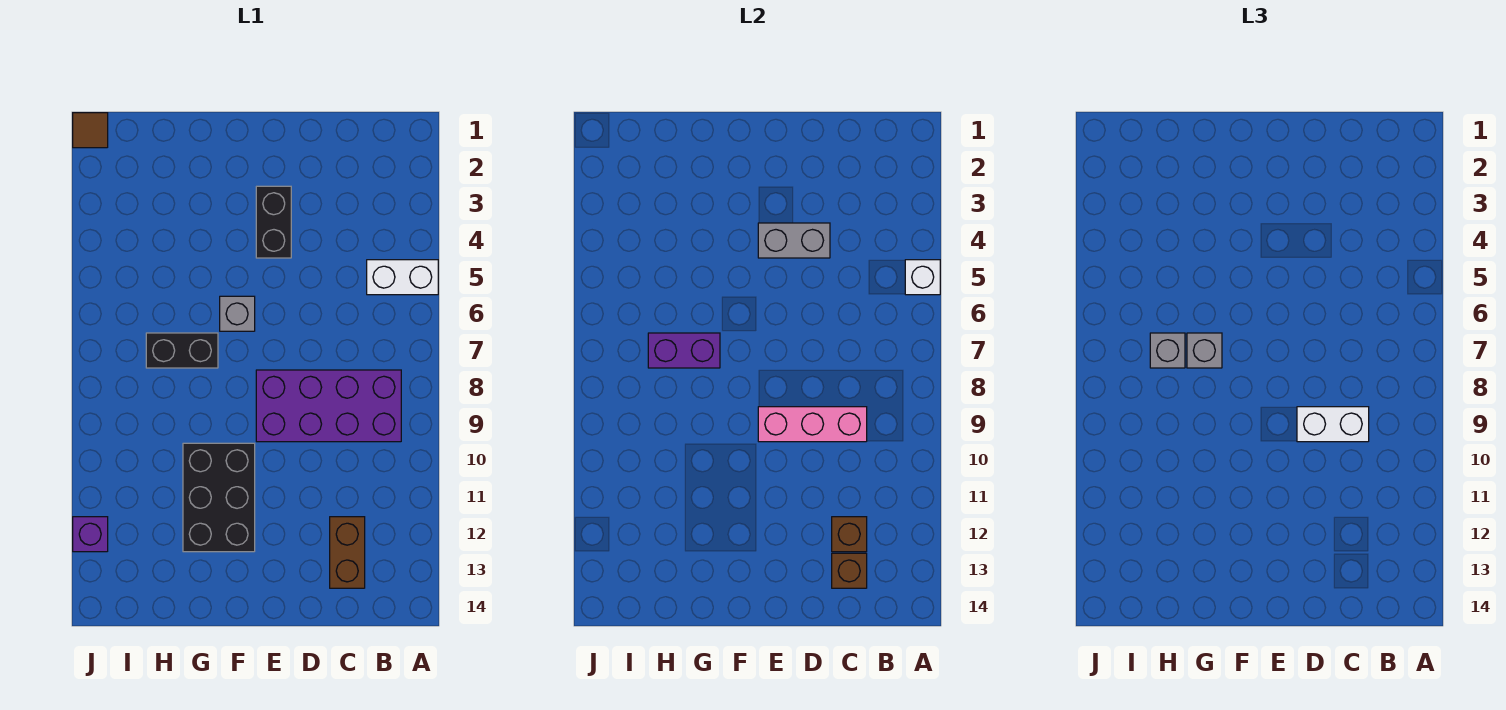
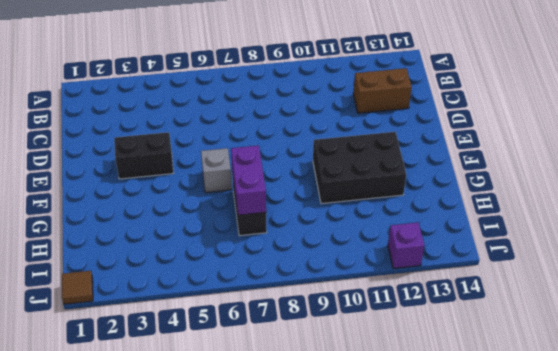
none -> white 1x2 brick [367,260,438,295]
none -> purple 2x4 brick [256,370,401,442]
none -> white 1x1 brick [905,260,940,295]

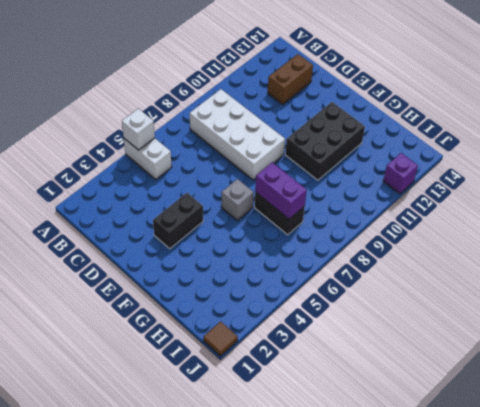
white 2x4 brick [190,89,285,180] -> purple 2x4 brick [256,370,401,442]
none -> pink 1x3 brick [758,407,867,442]
none -> brown 1x1 brick [832,517,867,552]
none -> brown 1x1 brick [832,553,867,588]

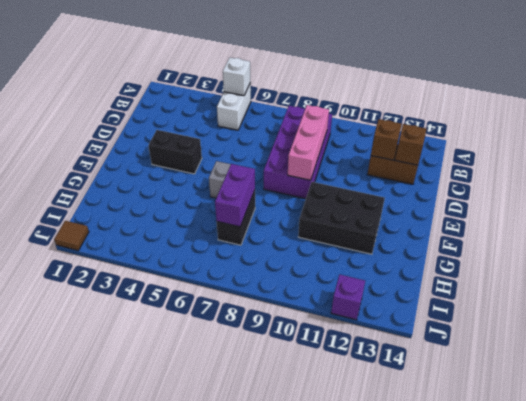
none -> grey 1x2 brick [758,223,830,258]
none -> white 1x2 brick [1297,407,1369,442]
none -> grey 1x1 brick [1187,333,1222,368]

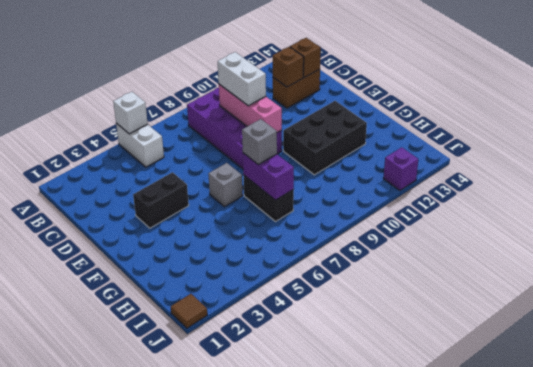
none -> grey 1x2 brick [758,223,830,258]
none -> grey 1x1 brick [1150,333,1185,368]

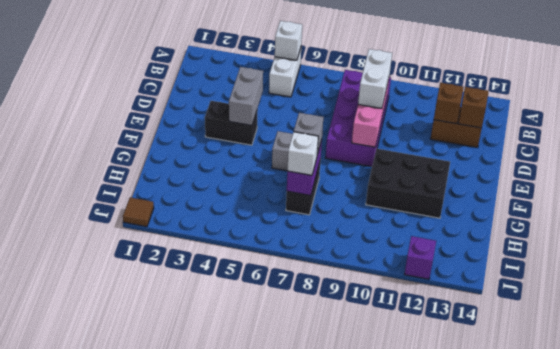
white 1x1 brick [287,132,318,175] -> grey 1x1 brick [1150,333,1185,368]

